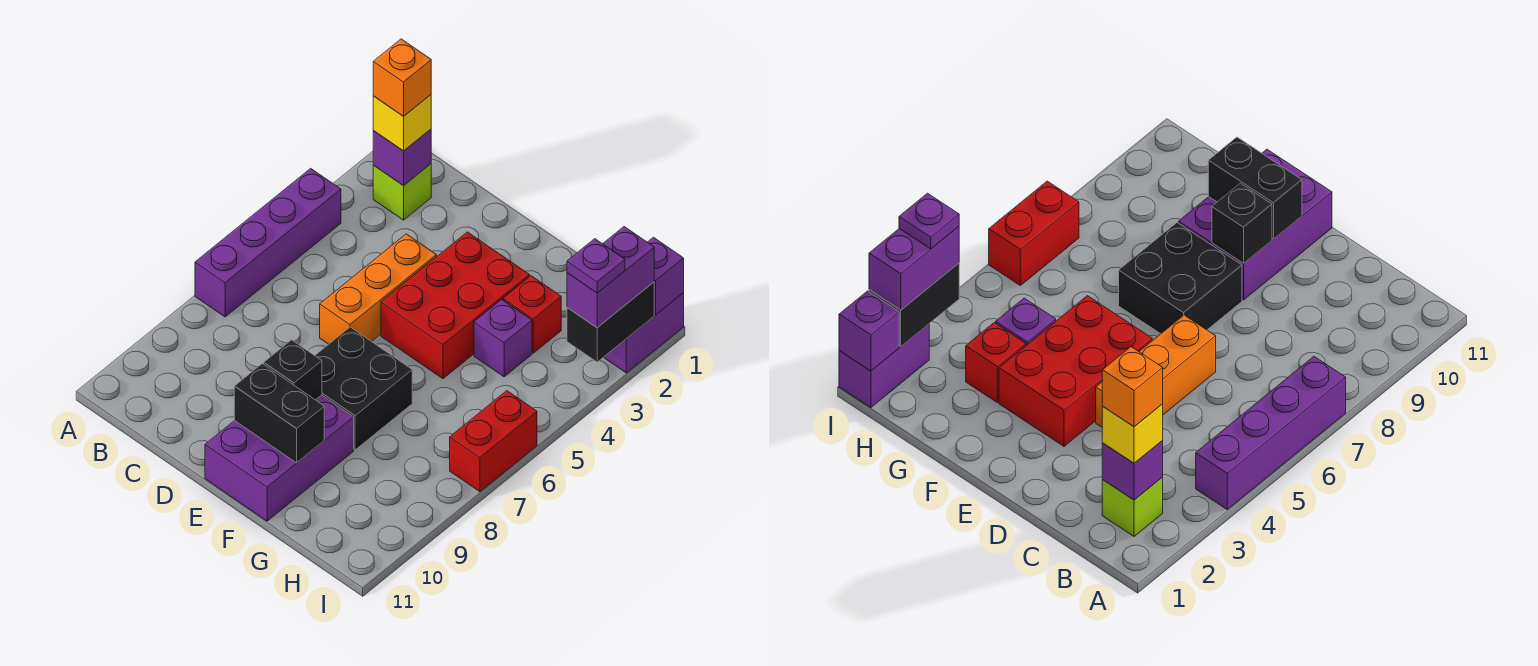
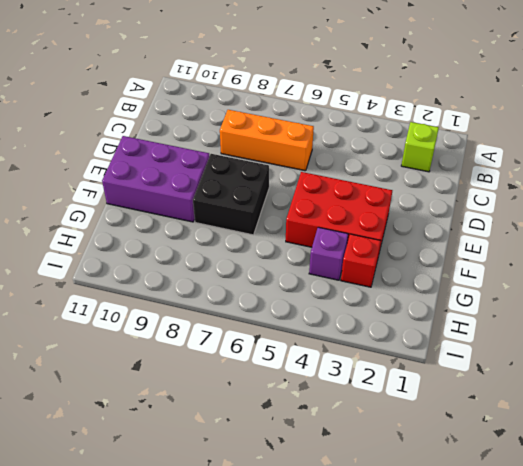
orange 1x3 brick [220,110,314,171] -> orange 1x3 brick moved to [320,234,437,344]
none -> purple 1x4 brick [195,168,341,317]
none -> purple 1x2 brick [604,293,684,373]
none -> red 1x2 brick [450,391,537,492]

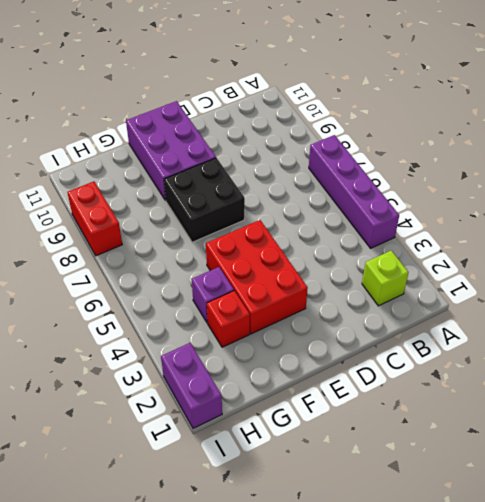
red 1x2 brick [68,181,122,256] -> red 1x2 brick moved to [450,391,537,492]
none -> orange 1x3 brick [320,234,437,344]
none -> purple 1x1 brick [373,129,431,186]
none -> black 1x1 brick [264,340,322,400]

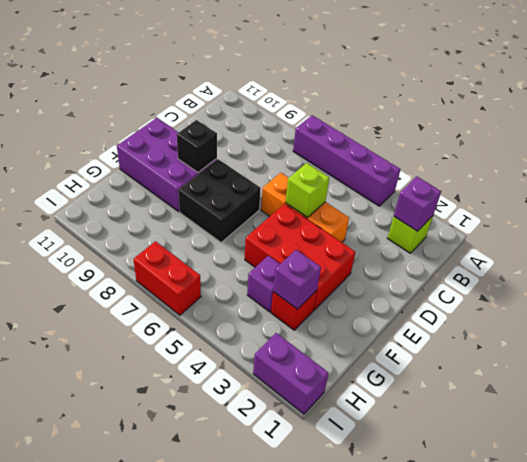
lime 1x1 brick [285,163,329,218] -> none
purple 1x1 brick [273,250,321,309] -> purple 1x1 brick moved to [648,237,684,315]
none -> black 1x2 brick [234,364,324,463]
none -> black 1x2 brick [567,282,654,362]
none -> yellow 1x1 brick [373,95,431,151]

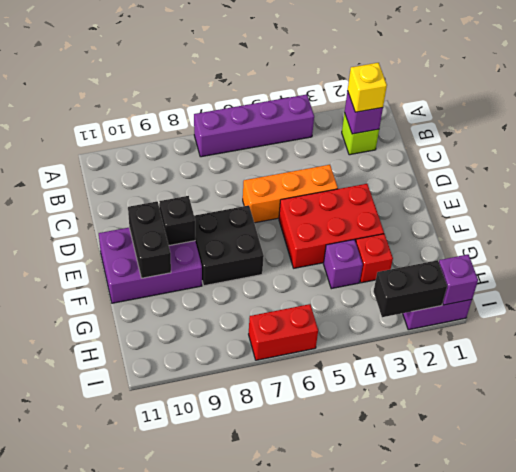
none -> purple 1x2 brick [567,227,654,327]
none -> orange 1x1 brick [373,39,431,116]
none -> purple 1x1 plate [567,239,625,293]

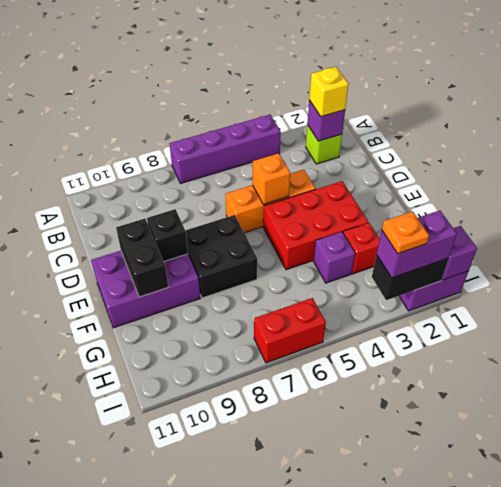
orange 1x1 brick [253,153,290,204] -> orange 1x1 brick moved to [373,39,431,116]
orange 1x1 plate [382,212,429,254] -> purple 1x1 plate [567,239,625,293]

